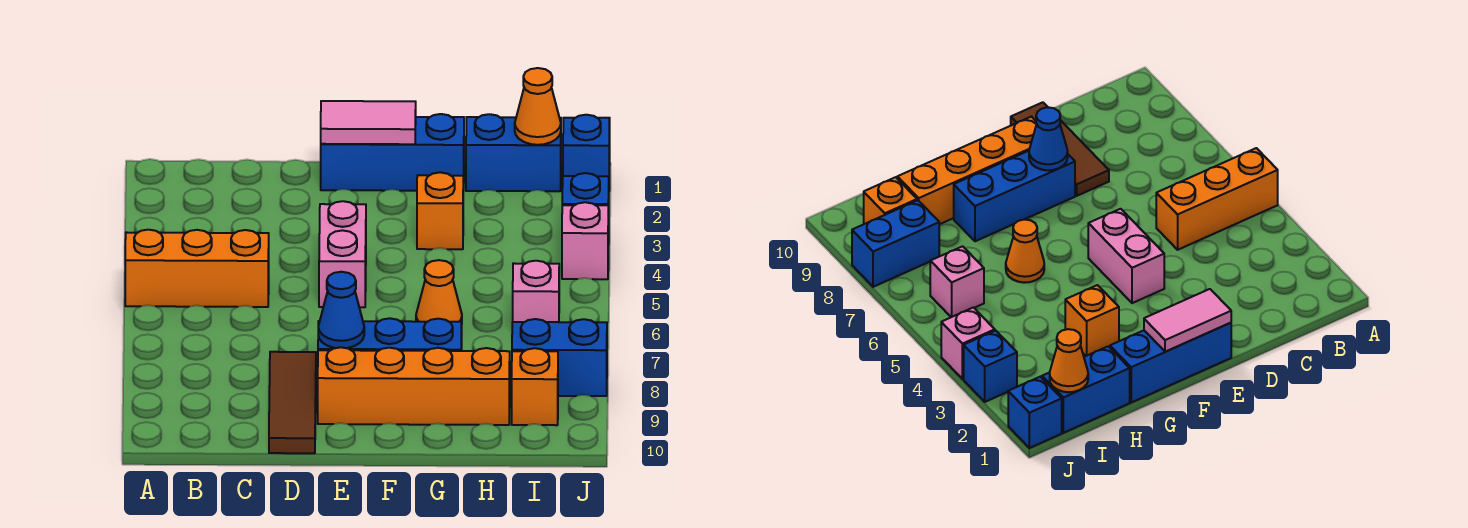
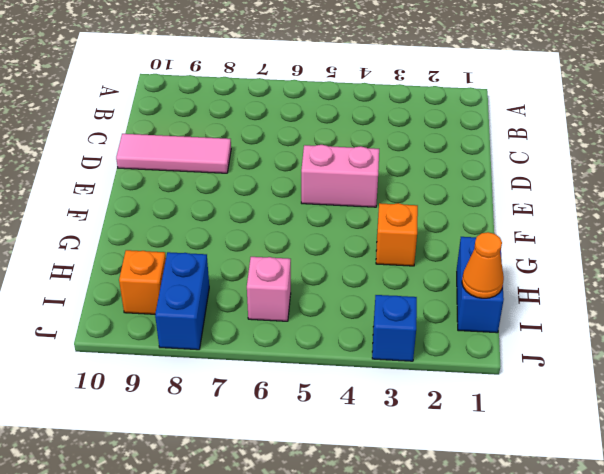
pink 1x3 tile [116,134,231,173] -> brown 1x3 tile [269,352,316,453]
none -> orange 1x3 brick [125,230,269,307]
none -> blue 1x3 brick [321,114,464,191]
none -> blue 1x3 brick [318,318,462,351]

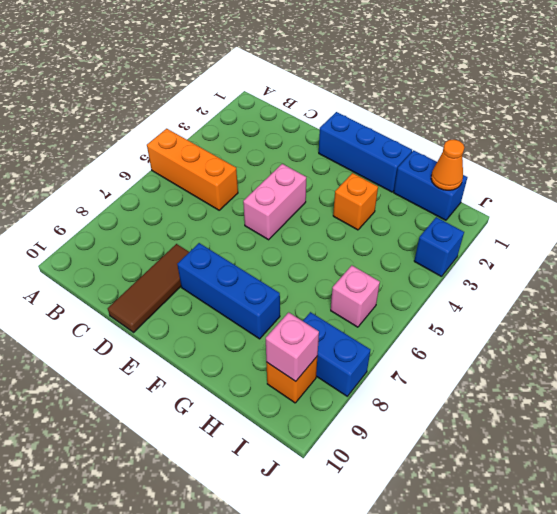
pink 1x1 brick [266,312,319,381] -> pink 1x1 brick moved to [562,202,608,279]
none -> orange 1x4 brick [318,347,510,425]
none -> orange 1x1 cone [416,260,462,322]
none -> blue 1x1 brick [563,115,610,177]

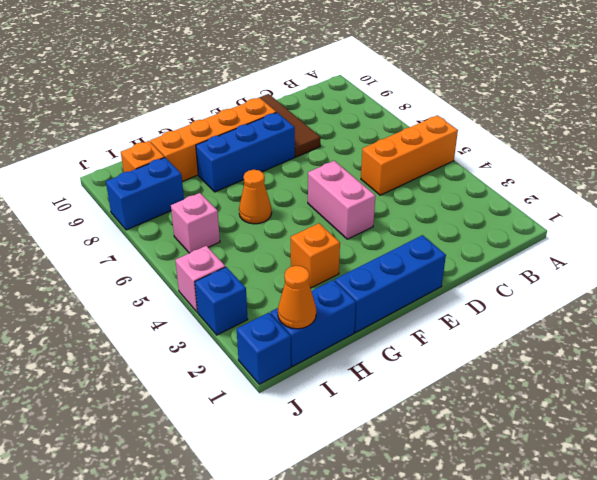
none -> pink 1x2 tile [321,101,416,144]
none -> blue 1x1 cone [318,272,364,348]

